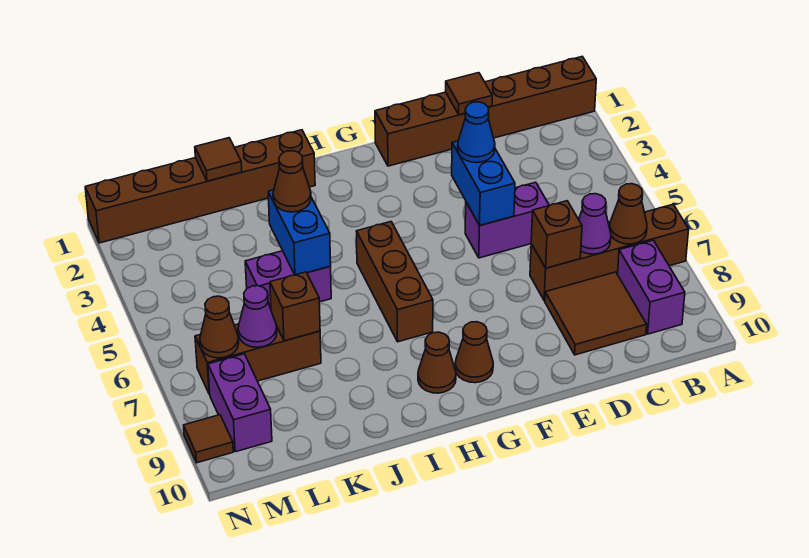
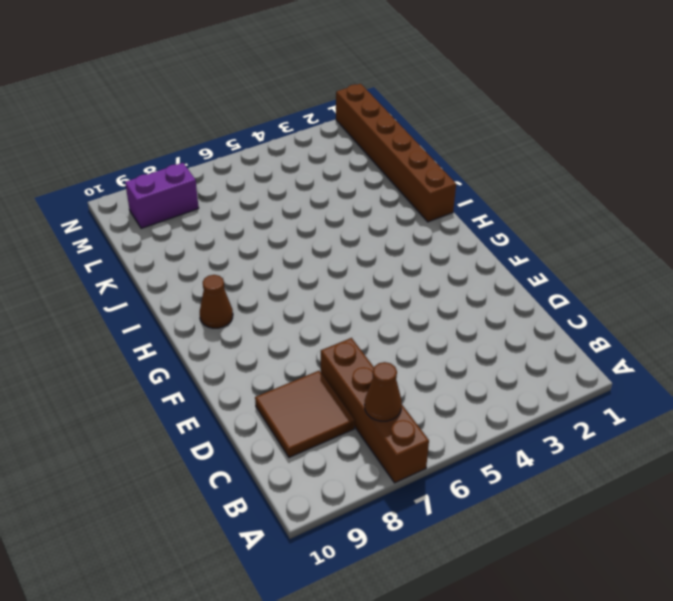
none -> brown 1x6 brick [375,57,596,166]
none -> purple 1x2 brick [617,240,685,334]
none -> purple 1x2 brick [465,182,549,258]

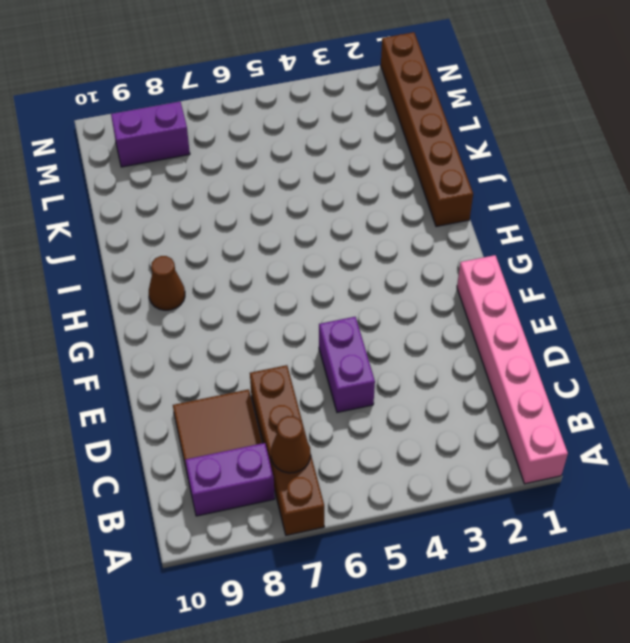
pink 1x6 brick [457,255,568,484] -> brown 1x6 brick [375,57,596,166]
none -> brown 1x1 cone [455,322,493,383]
none -> brown 1x3 brick [356,222,433,342]
none -> purple 1x2 brick [245,251,331,309]

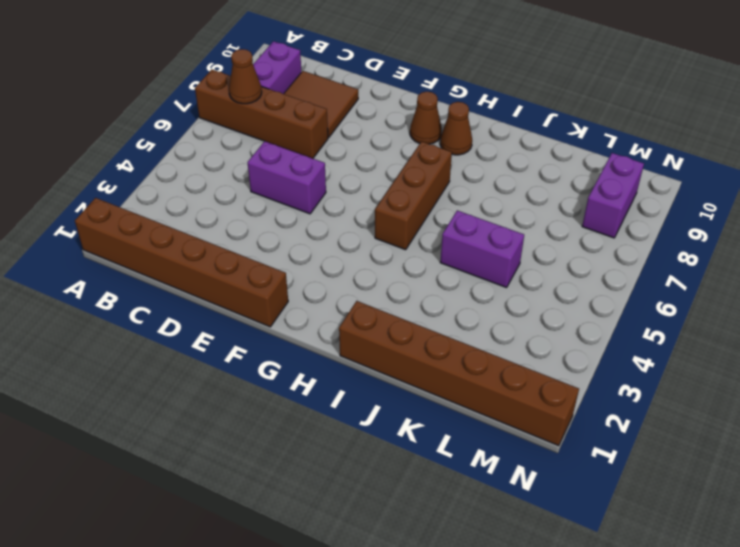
none -> brown 1x3 brick [195,324,321,394]
none -> brown 1x1 tile [184,415,233,463]
none -> purple 1x1 cone [579,194,611,254]

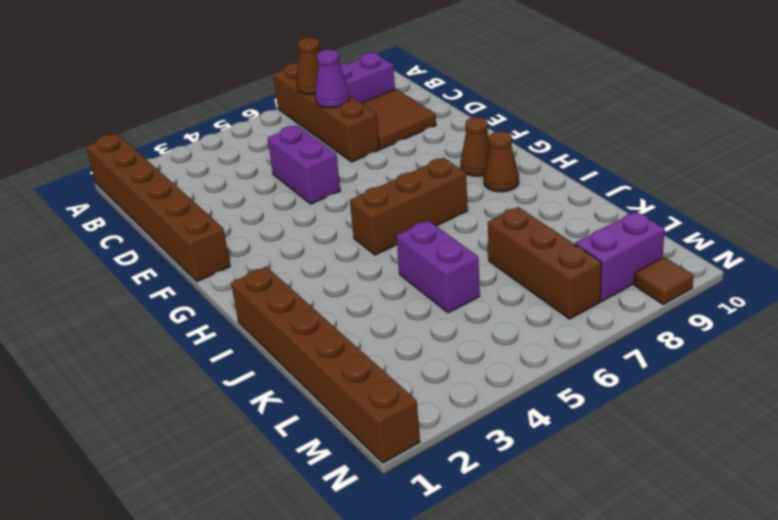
none -> brown 1x1 tile [446,73,492,115]
none -> brown 1x1 brick [531,201,582,268]
none -> blue 1x2 brick [452,141,515,225]

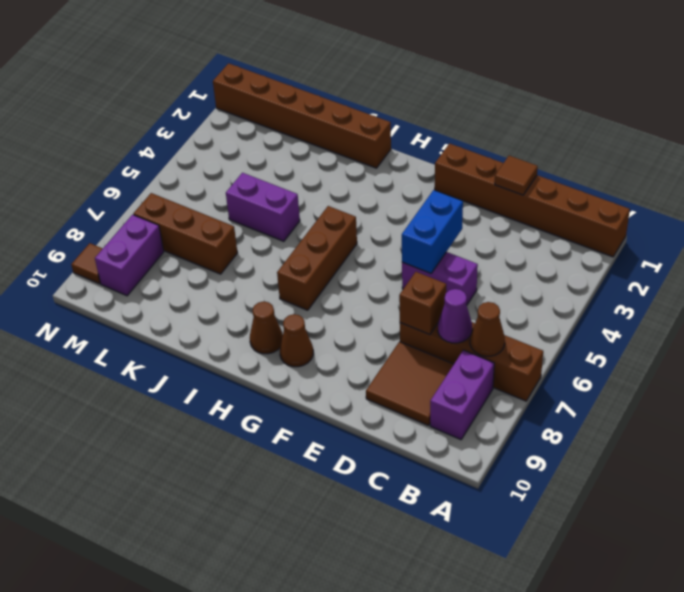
none -> blue 1x2 brick [268,190,331,275]
none -> brown 1x1 tile [195,138,242,181]
none -> brown 1x1 brick [270,272,320,341]

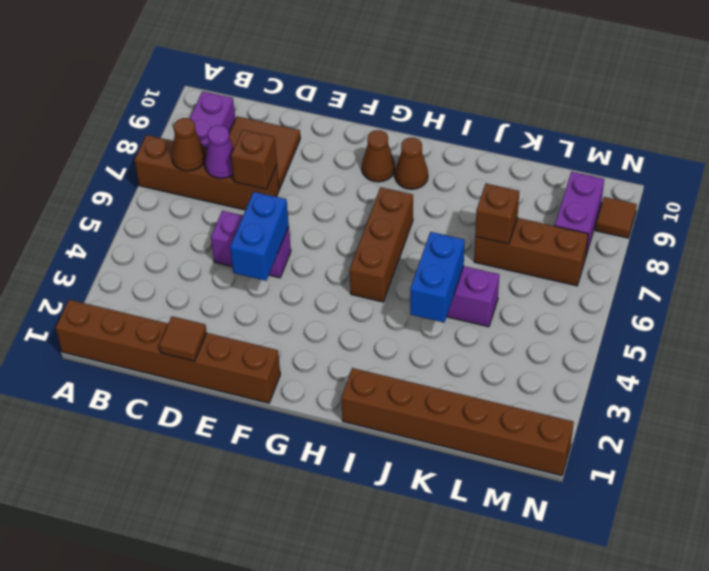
none -> brown 1x1 tile [195,138,242,181]
none -> purple 1x1 cone [238,286,277,347]
none -> brown 1x1 cone [200,296,239,358]

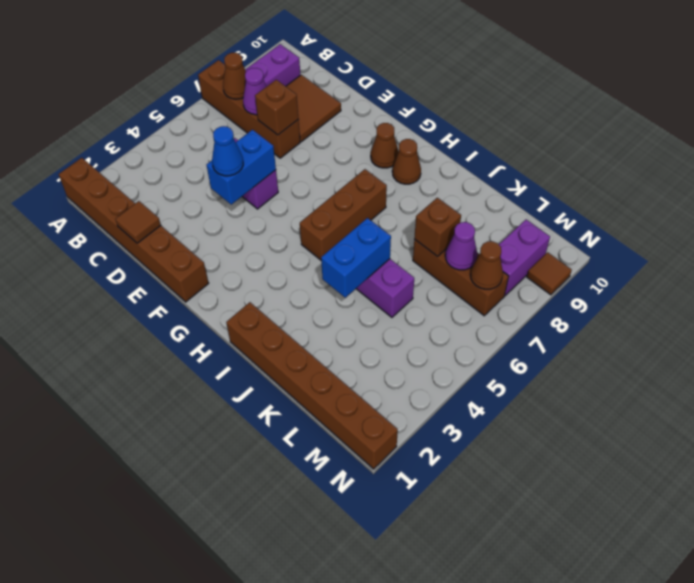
none -> brown 1x1 tile [195,138,242,181]
none -> brown 1x1 cone [273,151,311,212]

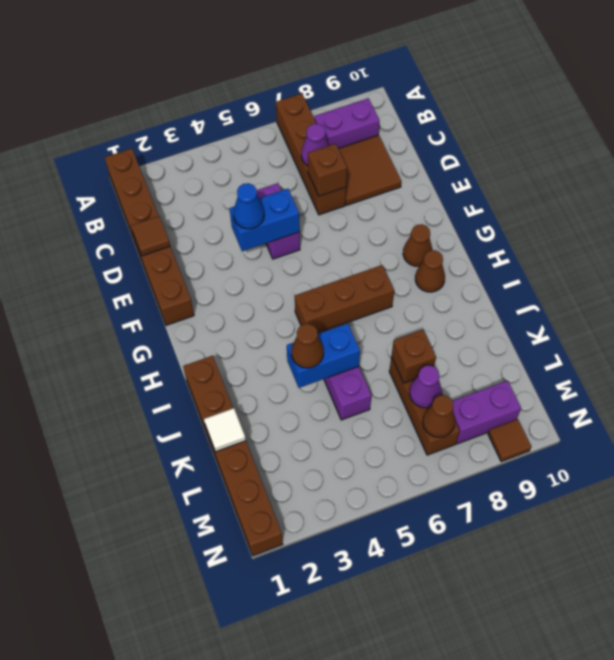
white 1x1 tile [204,408,246,452] -> brown 1x1 tile [195,138,242,181]
none -> brown 1x1 cone [610,184,647,244]

